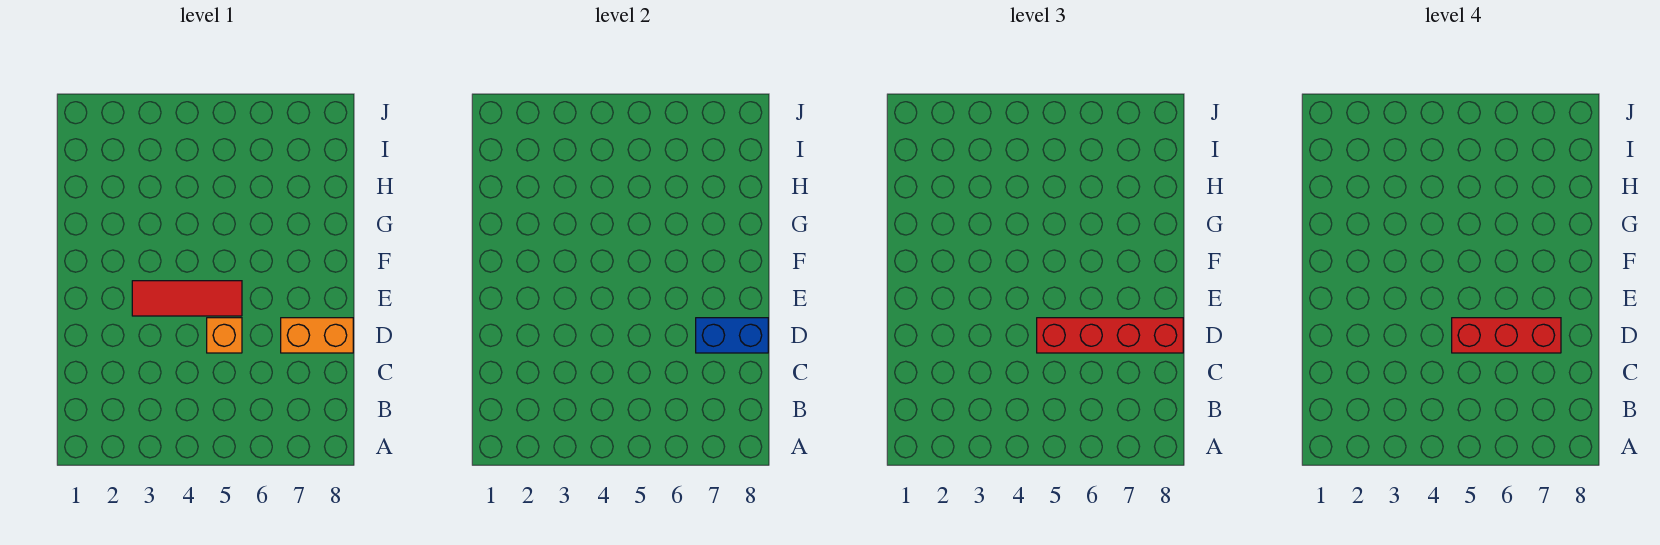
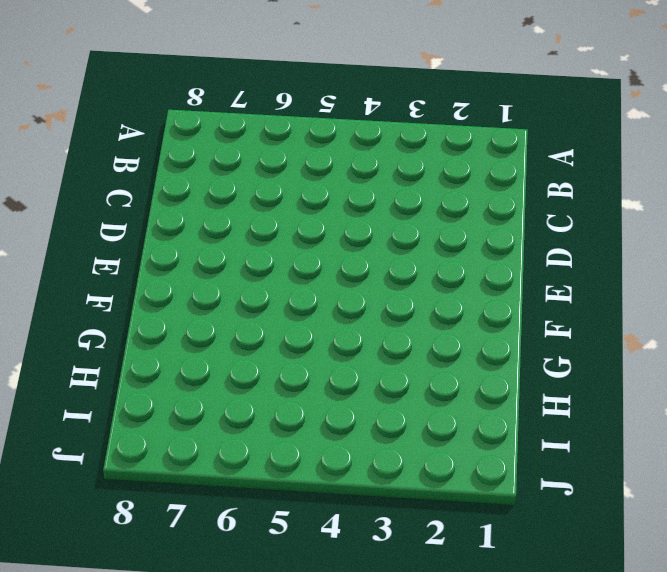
none -> orange 1x1 brick [207,318,242,353]
none -> orange 1x2 brick [281,318,353,353]

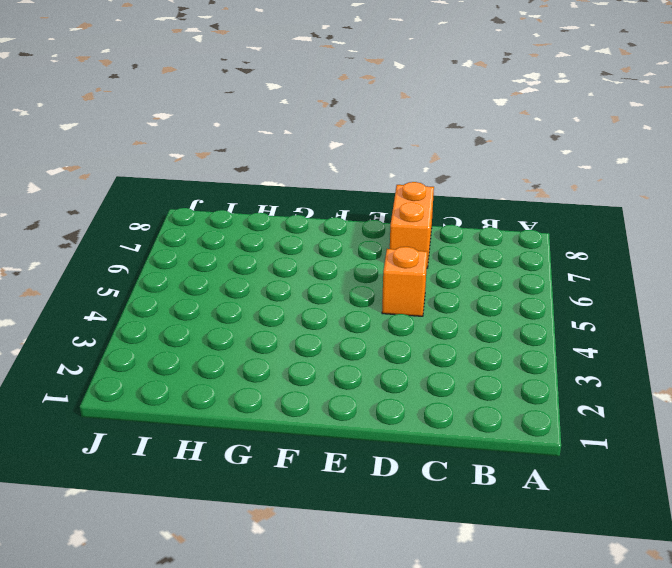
none -> red 1x3 tile [132,281,242,316]
none -> blue 1x2 brick [696,318,768,353]

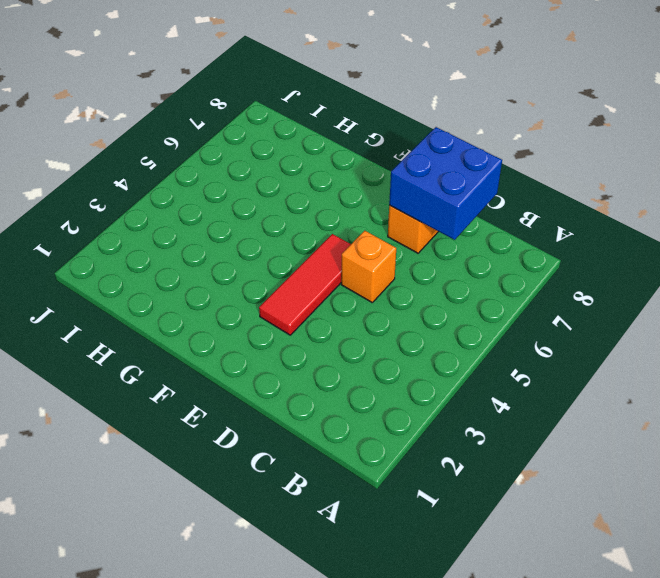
blue 2x2 brick [389,127,502,240] -> blue 1x2 brick [696,318,768,353]
none -> red 1x4 brick [1037,318,1183,353]
none -> red 1x3 brick [1452,318,1561,353]

